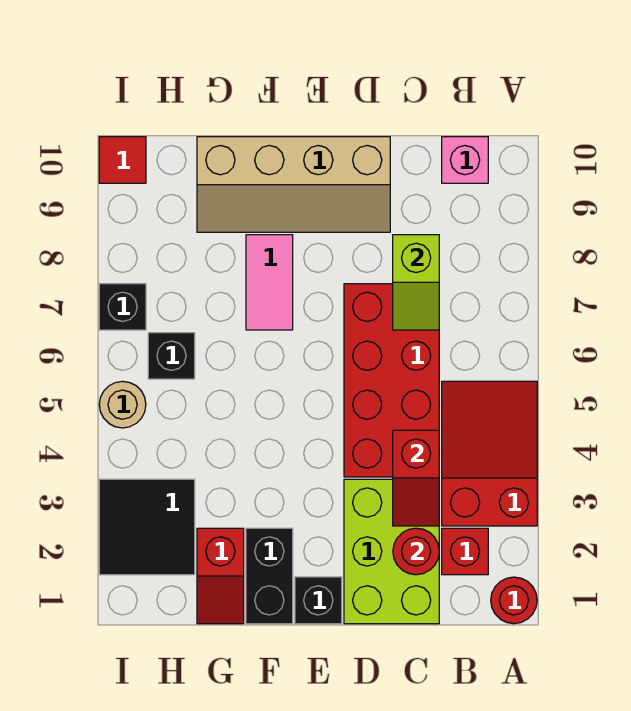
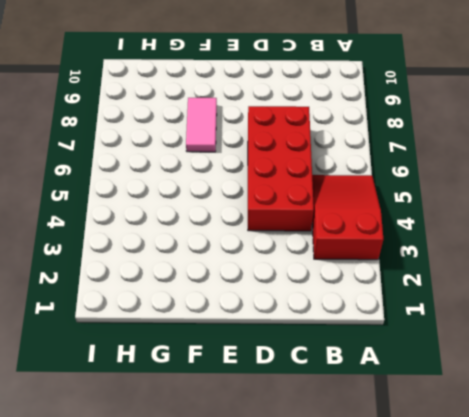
none -> red 1x1 round brick [491,577,537,624]
none -> red 1x1 brick [442,528,488,575]
none -> pink 1x1 brick [442,137,488,183]

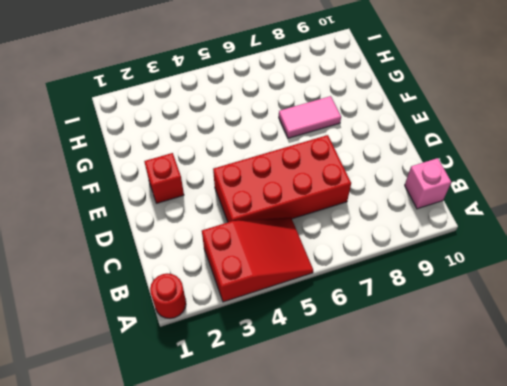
red 1x1 brick [144,153,184,203] -> red 1x1 brick moved to [442,528,488,575]
none -> lime 2x3 brick [344,479,439,624]
none -> tan 2x4 slope [197,137,390,232]
none -> black 1x1 brick [295,577,342,624]

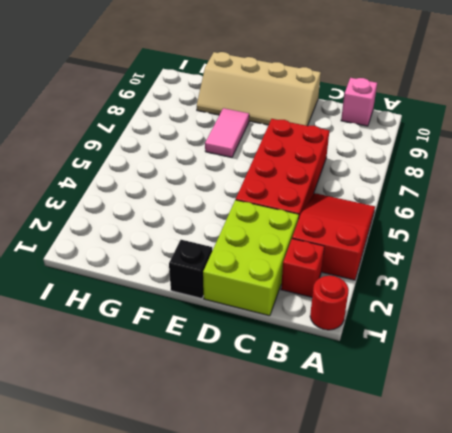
none -> black 1x2 brick [246,528,293,624]
none -> red 1x2 slope [197,528,244,624]
none -> black 2x2 tile [99,479,195,575]

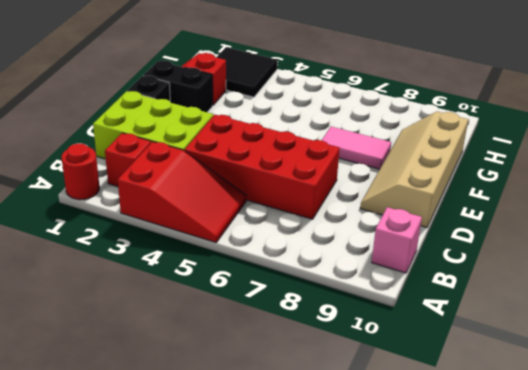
none -> black 1x1 brick [148,333,195,379]
none -> tan 1x1 round brick [99,381,146,428]
none -> black 1x1 brick [99,284,146,330]

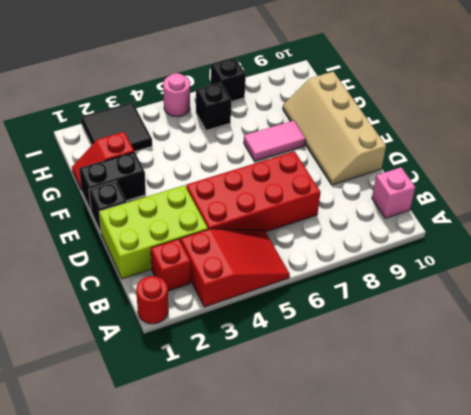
pink 1x1 round brick [163,73,190,117] -> tan 1x1 round brick [99,381,146,428]
none -> red 1x1 tile [99,137,146,183]
none -> red 1x1 round brick [393,528,439,575]
none -> red 1x2 slope [393,430,439,526]

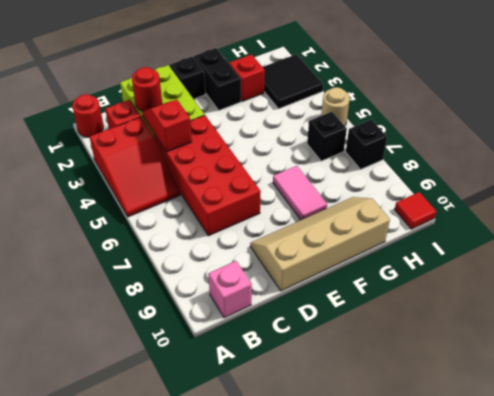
none -> lime 1x2 slope [393,235,439,330]

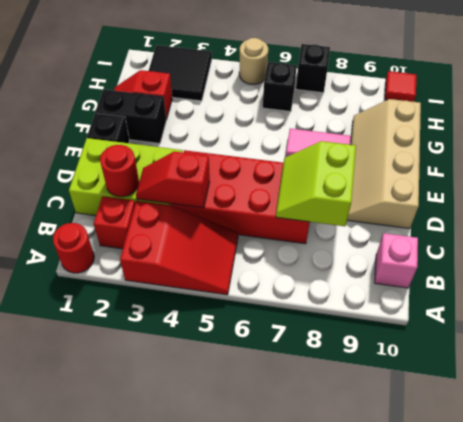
lime 2x2 slope [276,141,356,226] -> lime 1x2 slope [393,235,439,330]

